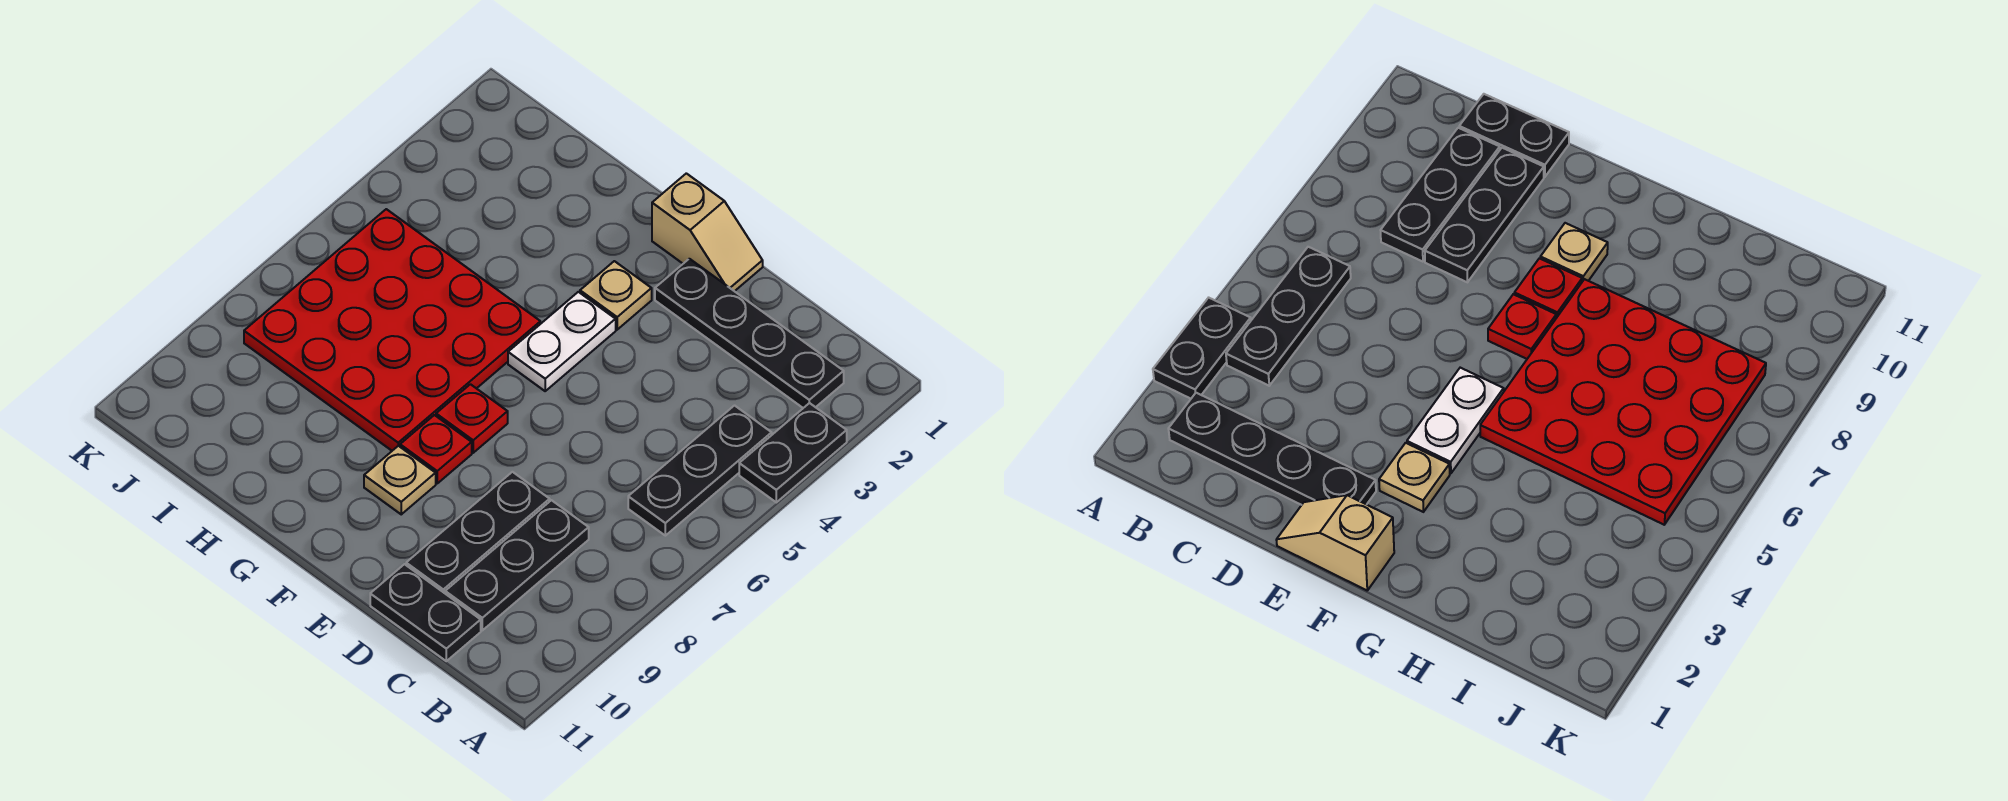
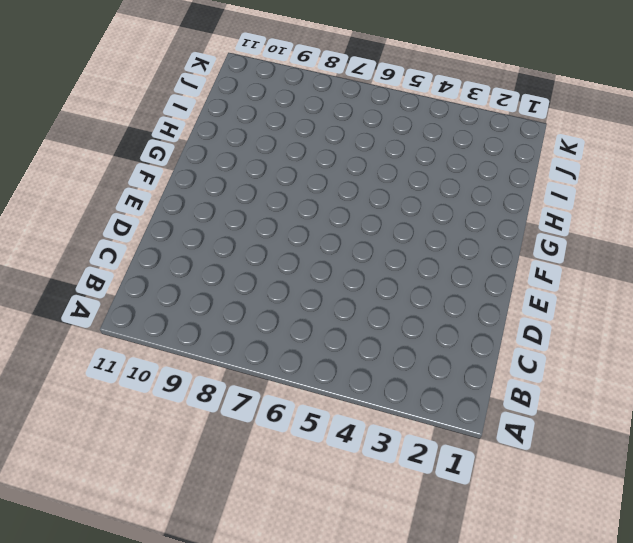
none -> black 1x2 plate [739,403,847,502]
none -> black 1x4 plate [655,259,844,408]
none -> black 1x3 plate [628,406,772,536]

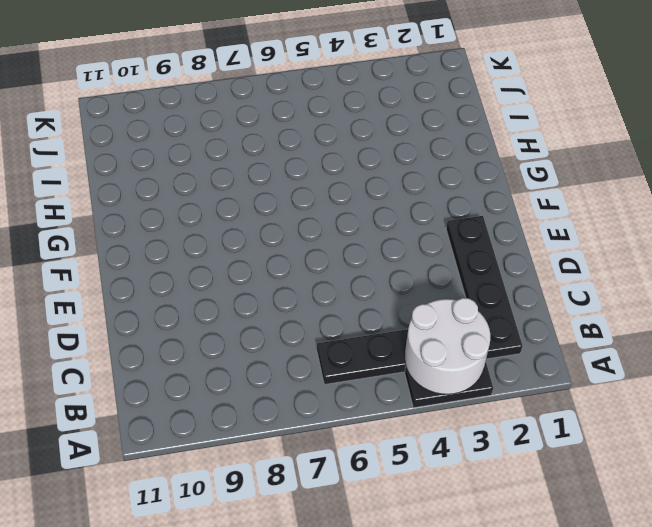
white 2x2 round brick [405,298,490,394] -> none
none -> black 1x3 plate [445,500,589,630]
none -> black 1x2 plate [370,564,481,661]
none -> black 1x3 plate [406,472,550,593]

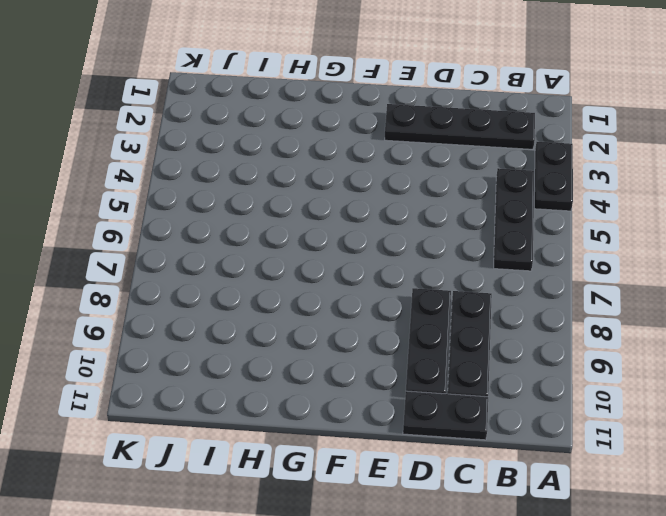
none -> tan 1x2 slope [652,173,763,291]
none -> tan 1x1 plate [580,261,652,330]
none -> white 1x2 plate [508,292,616,391]

